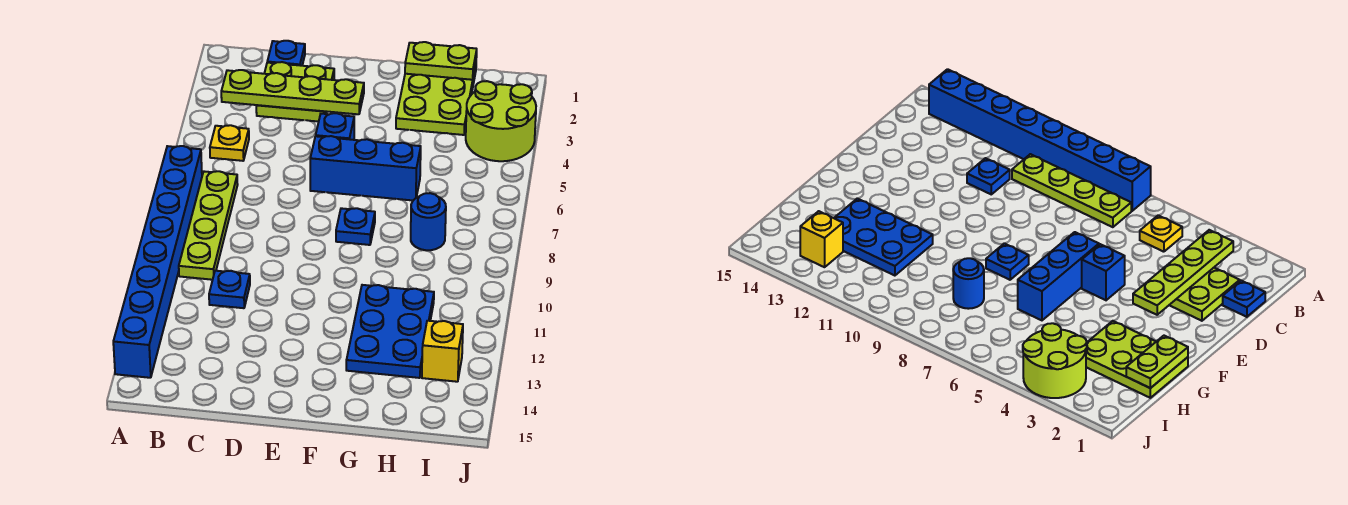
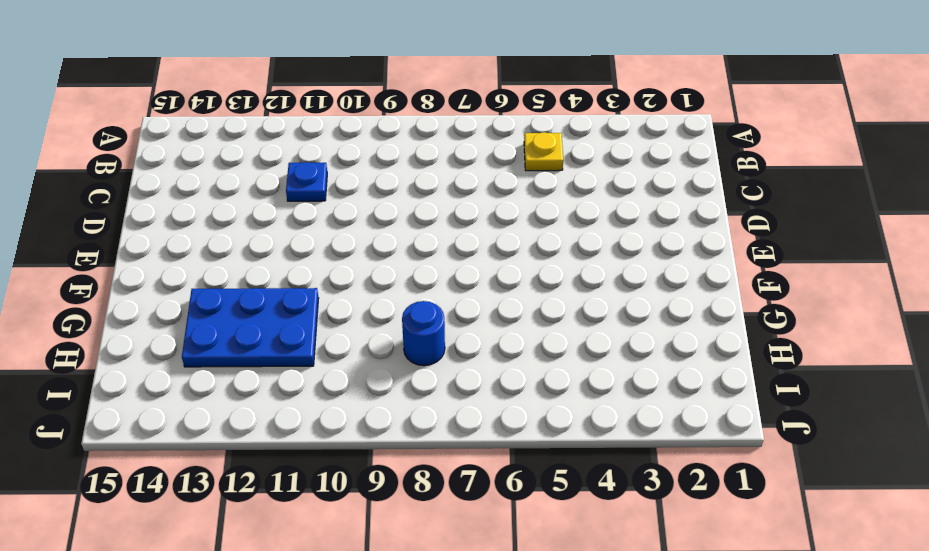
none -> blue 1x8 brick [113,146,202,378]
none -> lime 1x4 plate [179,171,238,280]
none -> blue 1x1 plate [267,41,305,66]

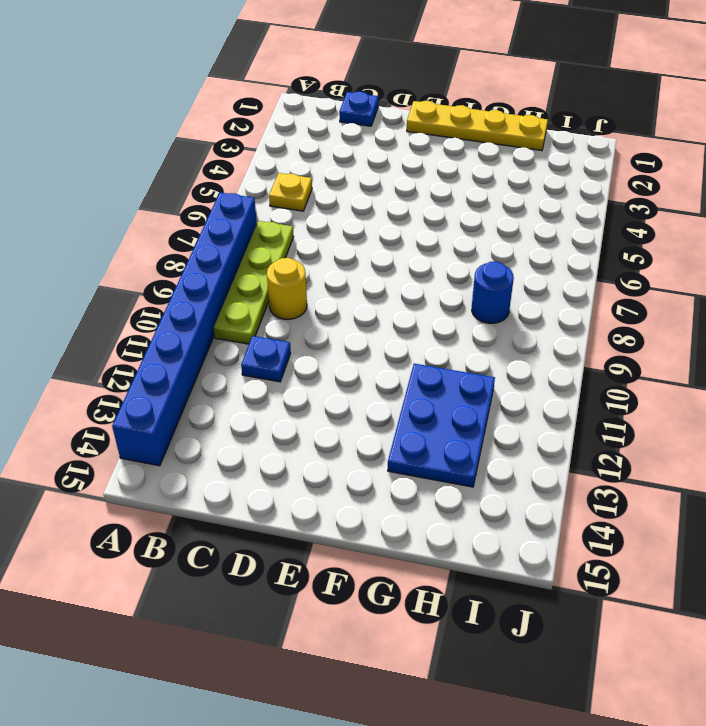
yellow 1x1 round brick [267,258,307,319] -> none
yellow 1x4 plate [407,101,548,151] -> lime 2x3 plate [396,64,476,135]
none -> lime 2x2 plate [256,62,334,122]
none -> blue 1x1 brick [316,113,354,140]
none -> blue 1x3 brick [310,136,421,200]

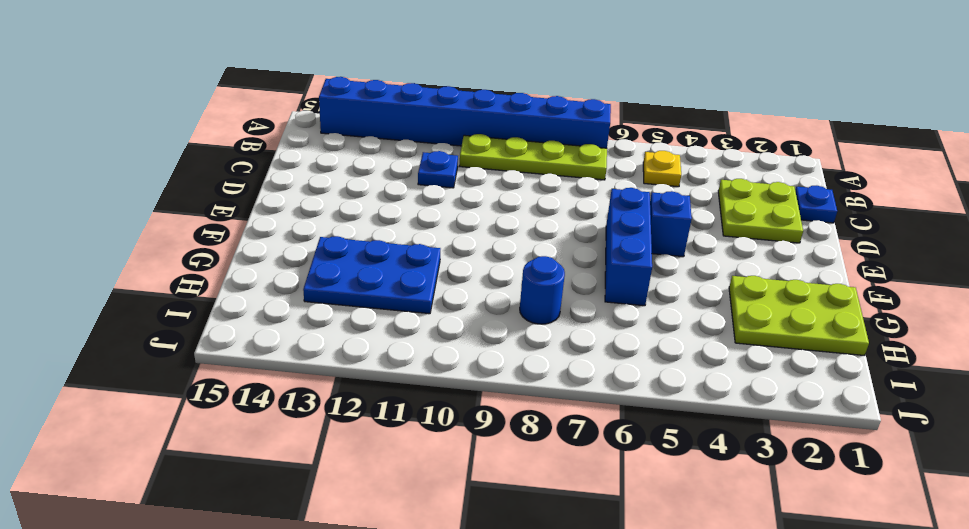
none -> blue 1x1 plate [336,208,375,245]
none -> lime 2x2 round brick [466,81,536,161]
none -> yellow 1x1 brick [422,321,463,382]

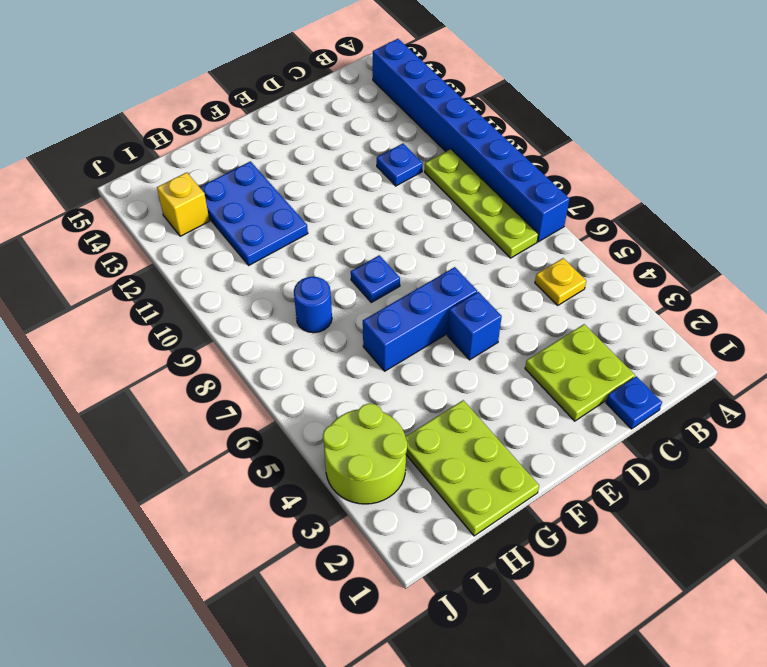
none -> lime 1x4 plate [221,70,364,114]
none -> lime 1x2 plate [405,42,477,80]

